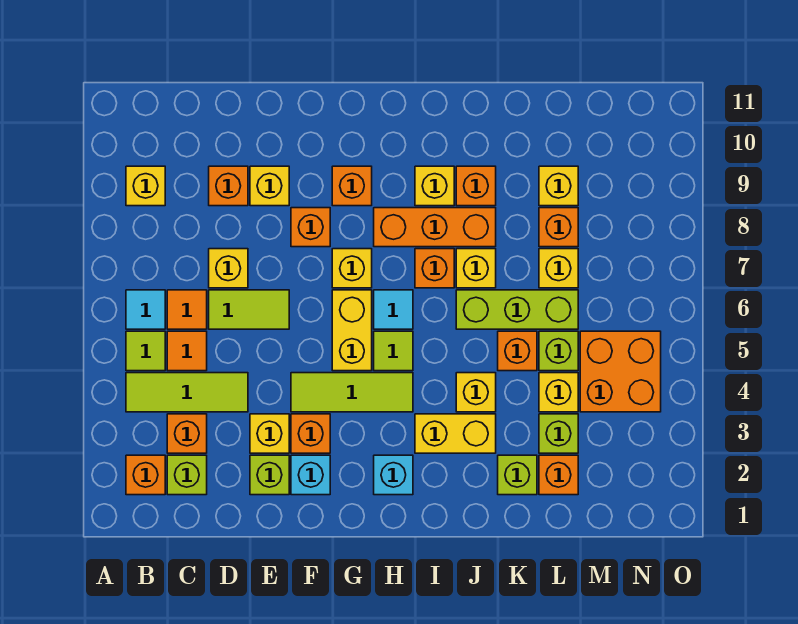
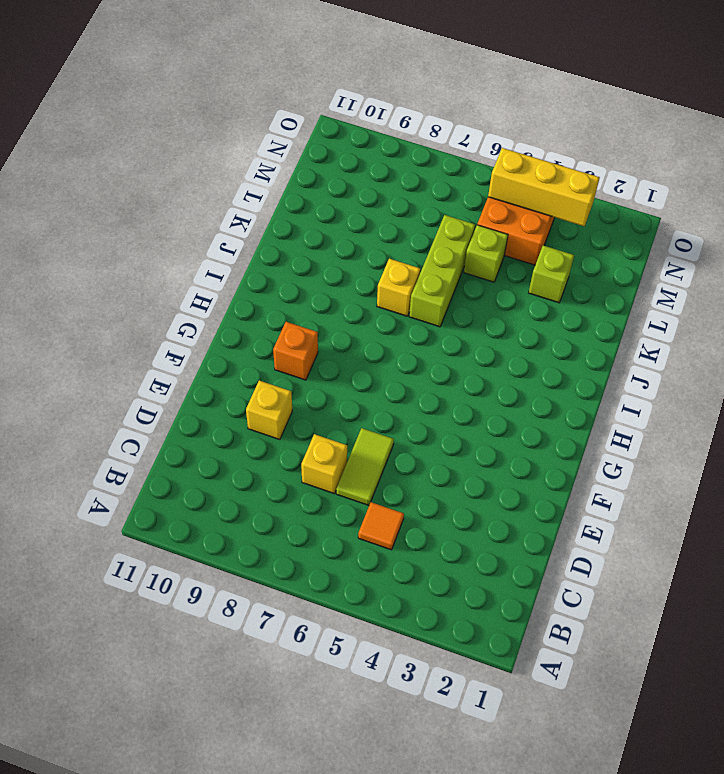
yellow 1x3 brick [488,148,600,226] -> none
none -> orange 1x1 brick [126,455,165,495]
none -> lime 1x3 tile [126,373,248,412]
none -> lime 1x1 tile [126,331,165,371]
none -> cyan 1x1 tile [126,290,165,329]

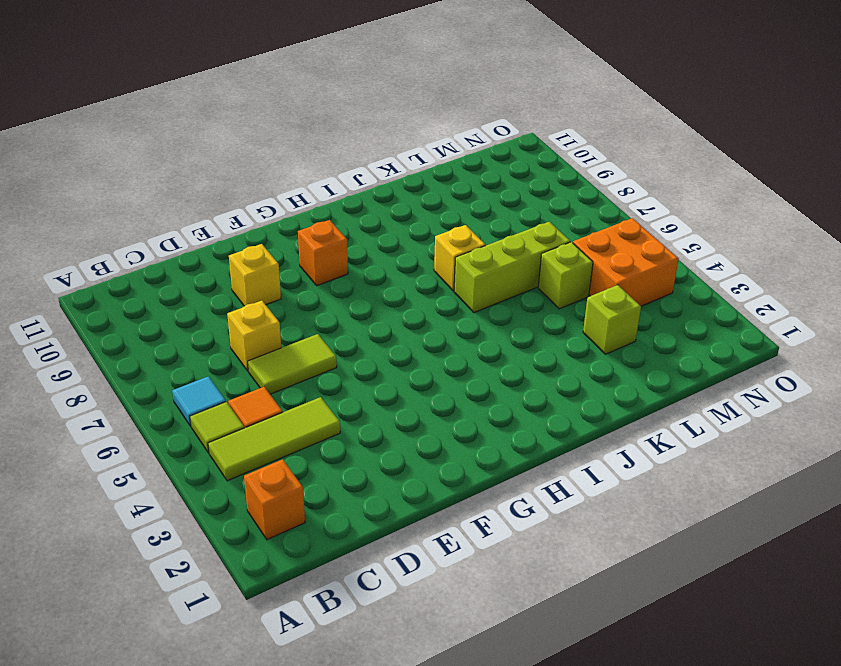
none -> yellow 1x1 brick [126,166,165,206]
none -> lime 1x1 brick [167,455,207,495]
none -> orange 1x1 brick [167,414,207,453]
none -> orange 1x1 tile [167,290,207,329]

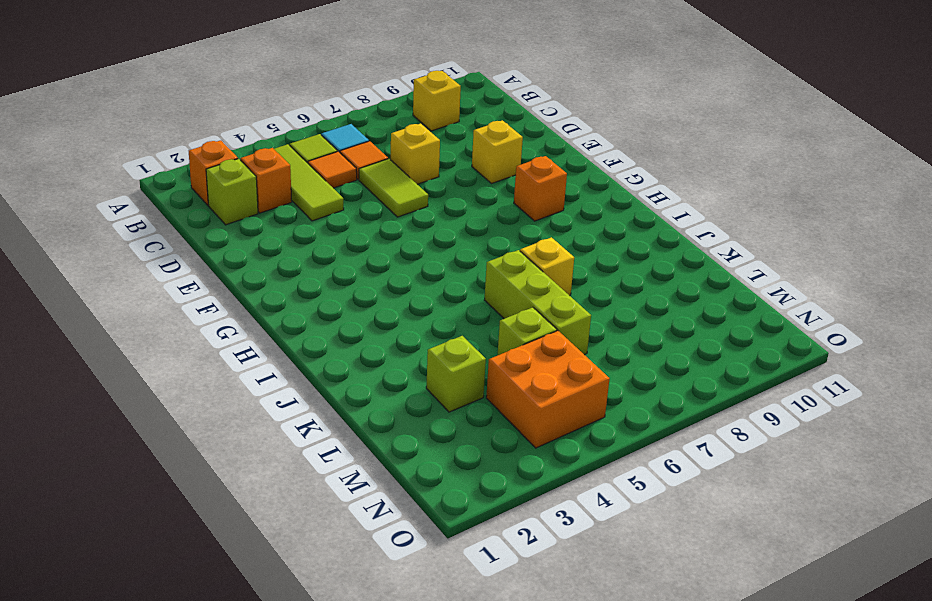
none -> orange 1x1 brick [209,166,248,206]
none -> lime 1x1 brick [250,455,289,495]
none -> yellow 1x1 brick [250,414,289,453]
none -> cyan 1x1 brick [291,455,330,495]

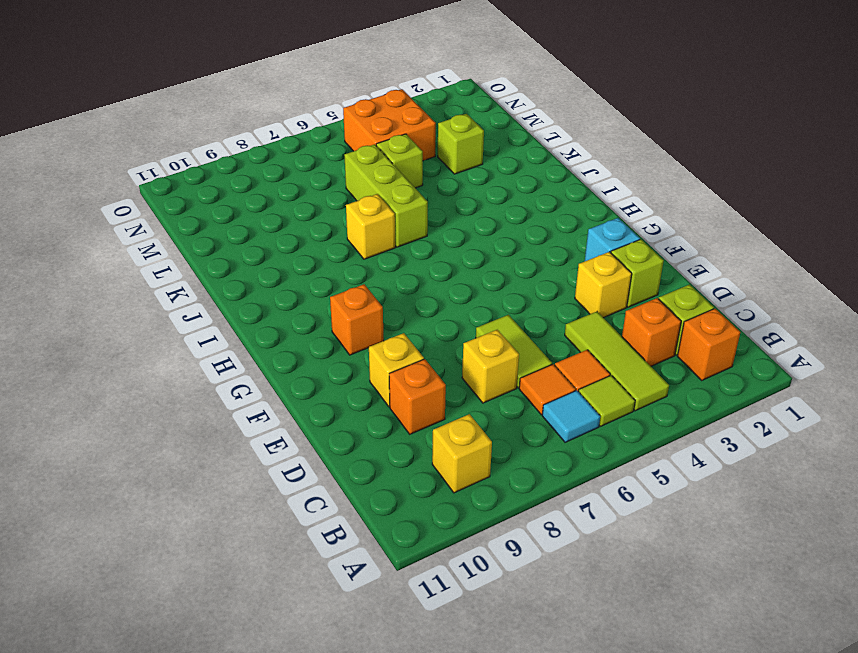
none -> orange 1x1 brick [291,414,330,453]
none -> lime 1x3 tile [291,373,413,412]
none -> orange 1x1 brick [291,208,330,247]
none -> yellow 1x2 brick [332,290,372,371]

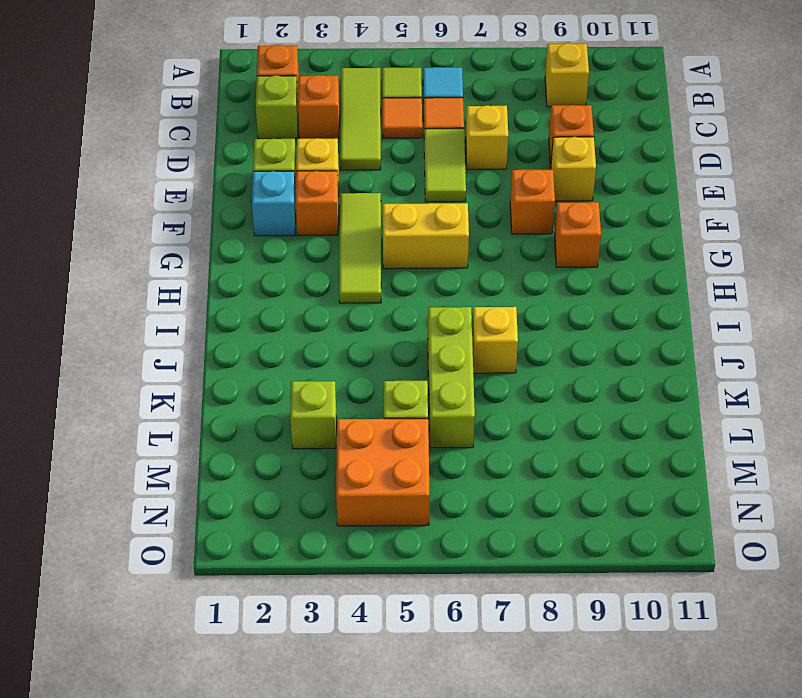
none -> yellow 1x1 brick [332,249,372,288]
none -> cyan 1x1 brick [374,455,413,495]
none -> lime 1x1 tile [374,331,413,371]
none -> cyan 1x1 tile [374,290,413,329]

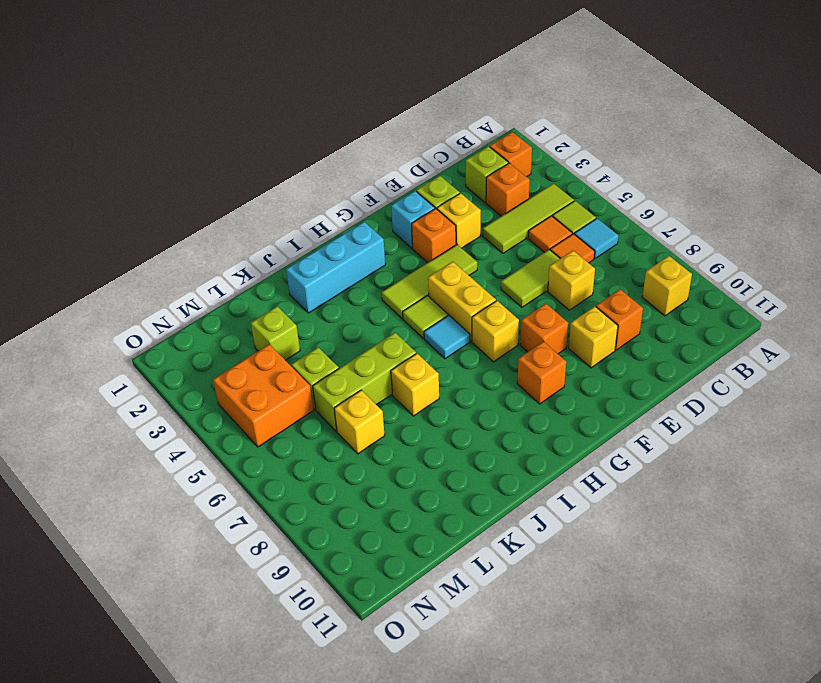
cyan 1x3 brick [286,222,385,313] -> cyan 1x1 brick [374,455,413,495]
none -> orange 1x3 brick [374,208,496,247]
none -> yellow 1x2 brick [415,414,496,453]
none -> orange 1x1 brick [415,249,454,288]
none -> yellow 1x1 brick [415,166,454,206]

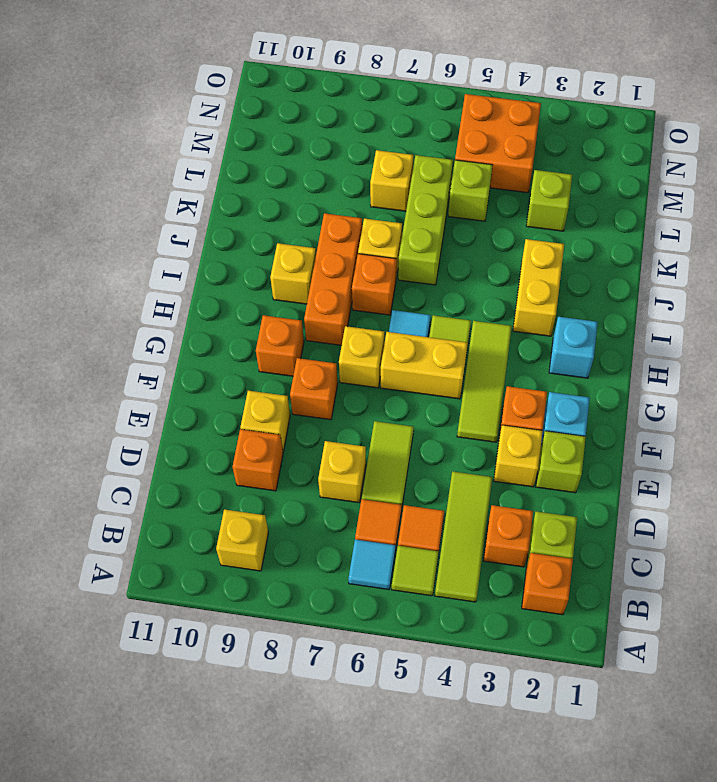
none -> yellow 1x1 brick [456,373,496,412]
none -> orange 1x1 brick [456,166,496,206]
none -> lime 1x1 brick [498,455,537,495]
none -> orange 1x1 brick [498,331,537,371]

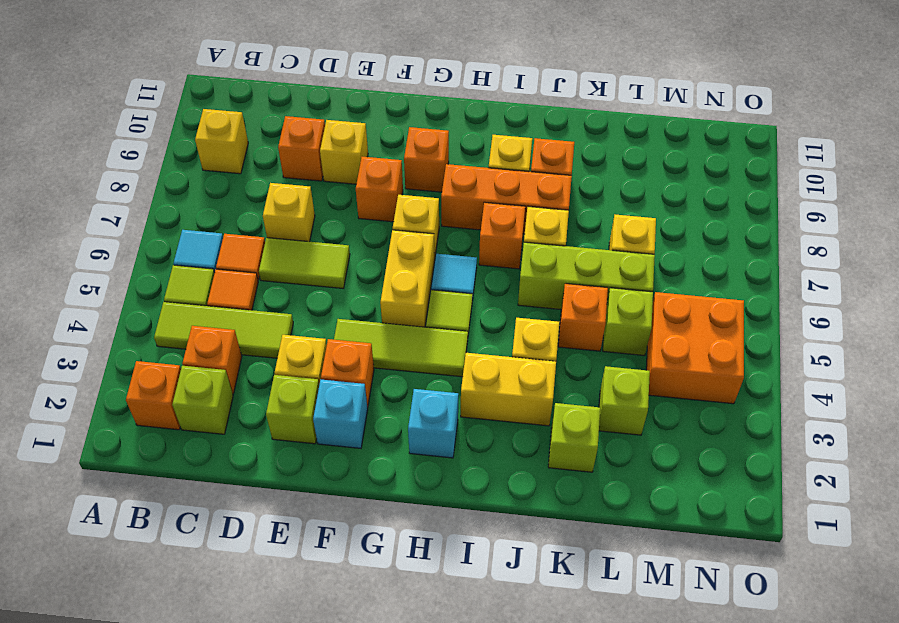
none -> orange 1x1 brick [539,455,578,495]
none -> yellow 1x1 brick [539,373,578,412]
none -> orange 1x1 brick [539,208,578,247]
none -> yellow 1x1 brick [539,166,578,206]

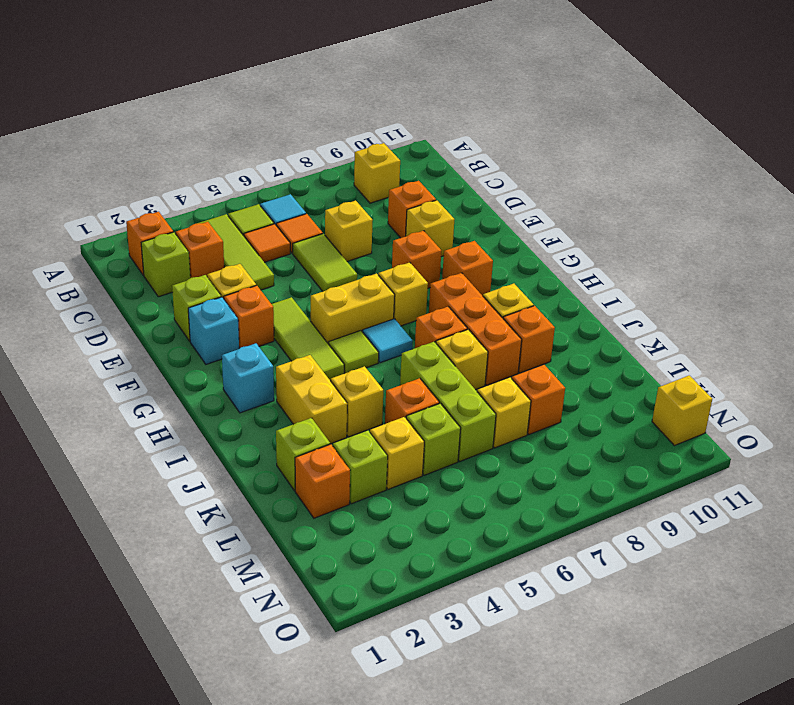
yellow 1x1 brick [652,375,712,446] -> yellow 1x1 brick moved to [539,166,578,206]
none -> orange 2x2 brick [580,331,661,412]

